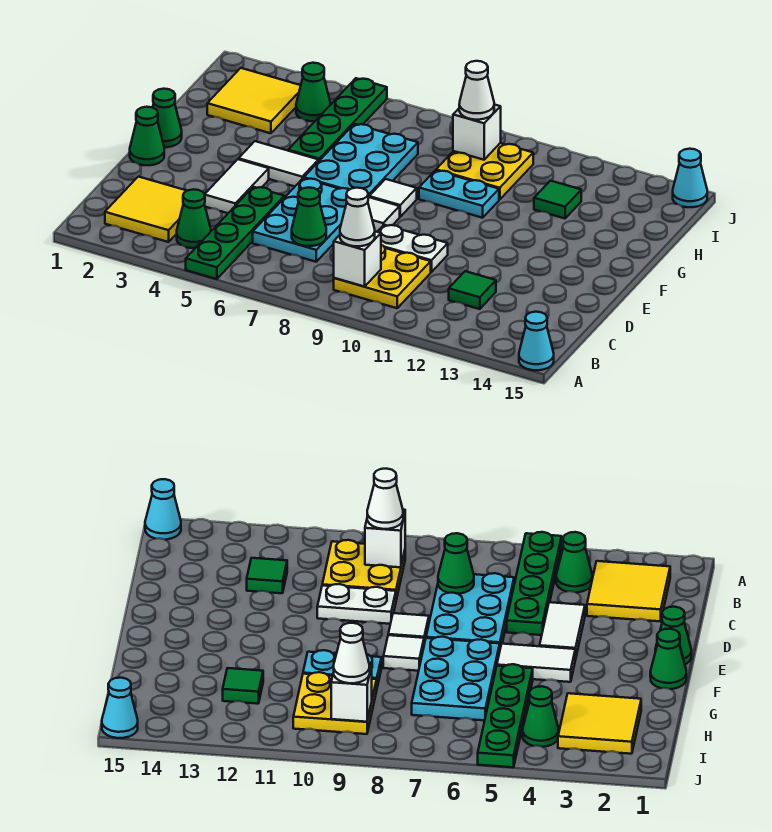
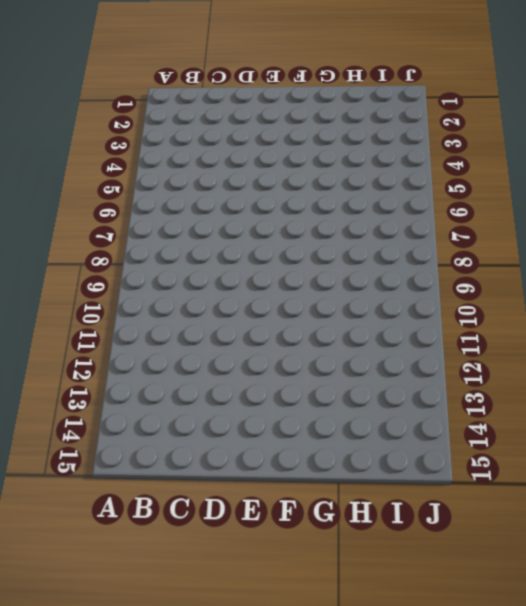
none -> green 1x4 plate [186,187,284,279]
none -> cyan 1x1 cone [519,312,554,370]
none -> yellow 2x2 tile [105,177,187,242]

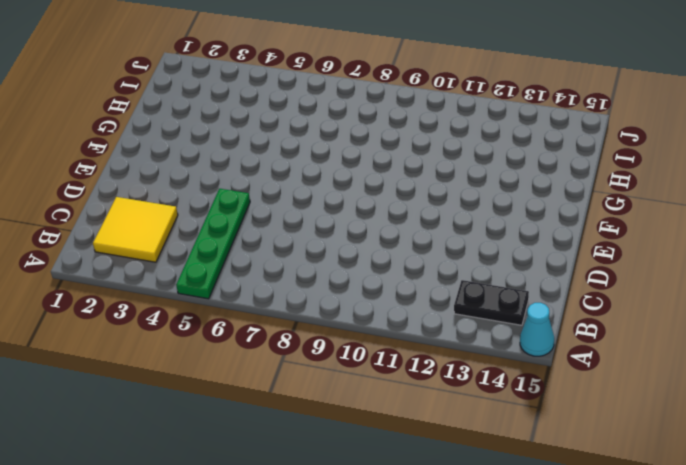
black 1x2 plate [454,280,529,325] -> none
none -> green 1x1 cone [177,189,211,248]
none -> yellow 2x2 plate [334,245,431,308]
none -> cyan 2x3 plate [253,178,349,262]

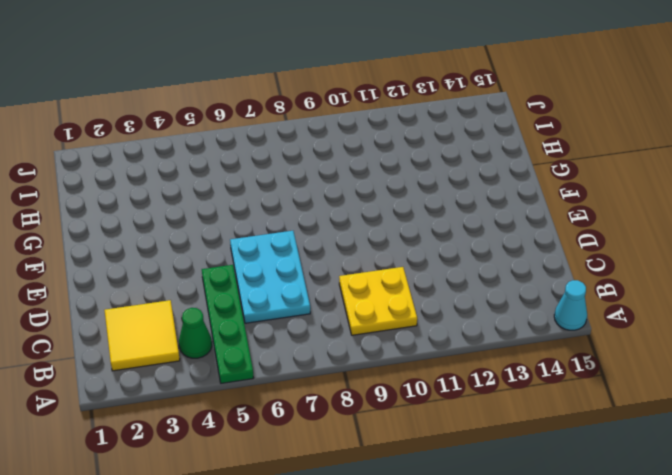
none -> green 1x1 tile [449,271,496,309]
none -> white 1x2 tile [204,159,269,213]
none -> white 1x2 plate [378,225,448,272]

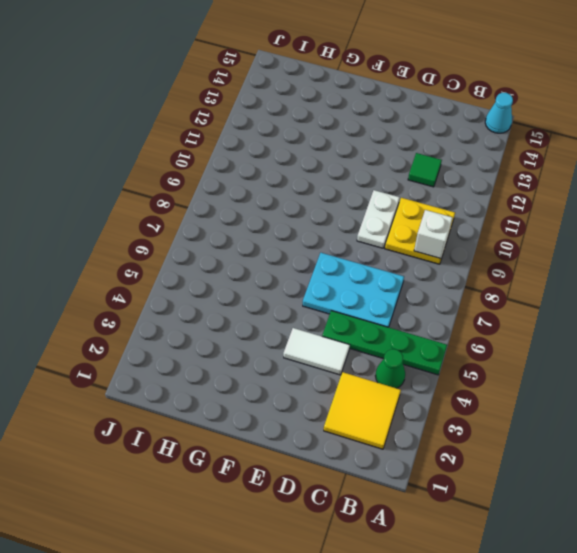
none -> green 1x1 cone [130,107,164,165]
none -> white 1x1 tile [368,197,400,232]
none -> green 1x1 cone [153,89,182,147]

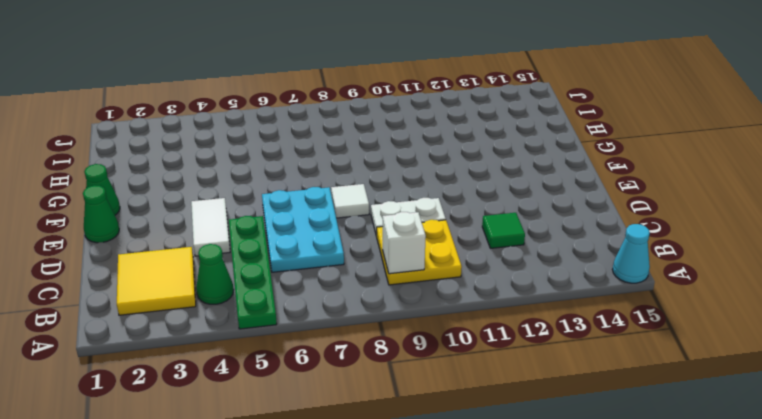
none -> white 1x2 tile [239,141,319,186]
none -> cyan 2x3 plate [304,124,418,197]
none -> white 1x1 tile [369,179,417,217]

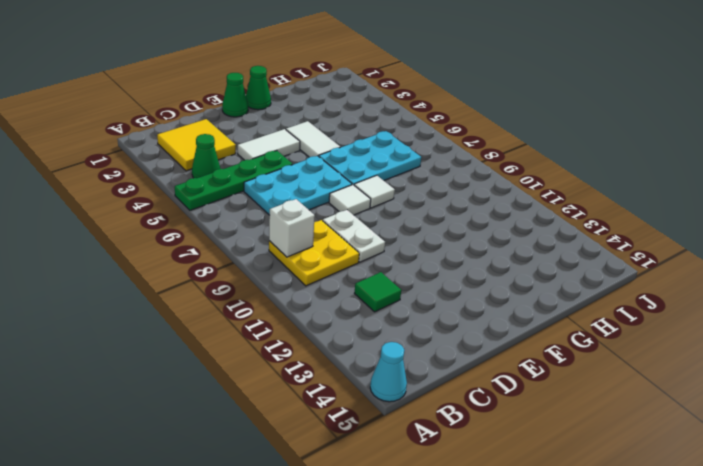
none -> green 1x4 plate [288,78,387,161]
none -> cyan 1x2 plate [419,170,499,218]
none -> yellow 2x2 tile [207,68,301,133]

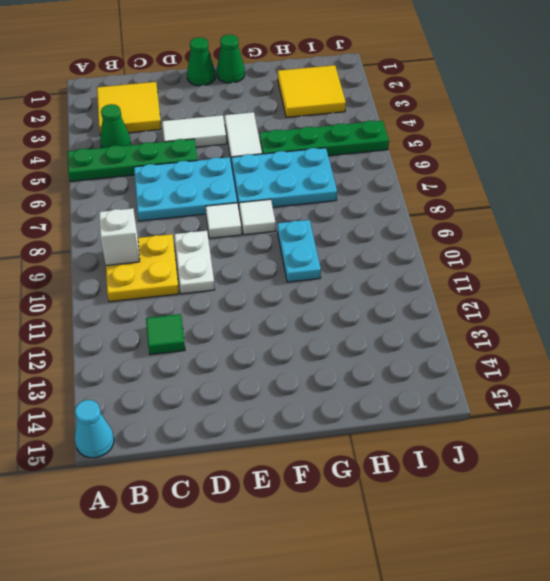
none -> yellow 2x2 plate [436,143,533,200]
none -> green 1x1 tile [534,181,581,219]
none -> green 1x1 cone [296,63,331,121]

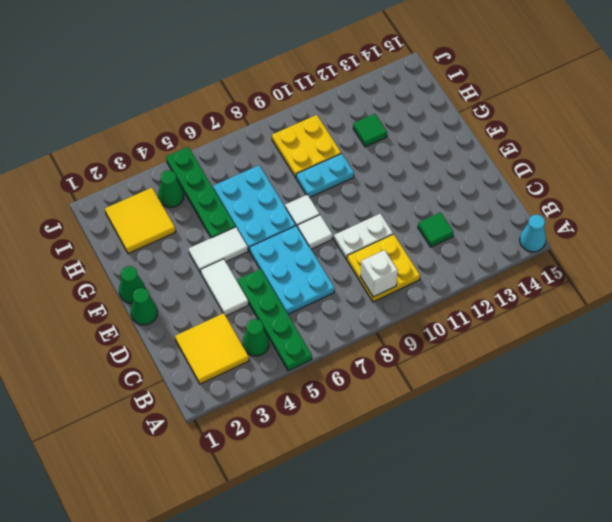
none -> cyan 1x1 cone [673,149,707,207]
none -> green 1x1 cone [292,187,326,246]
none -> white 1x1 brick [453,104,501,160]

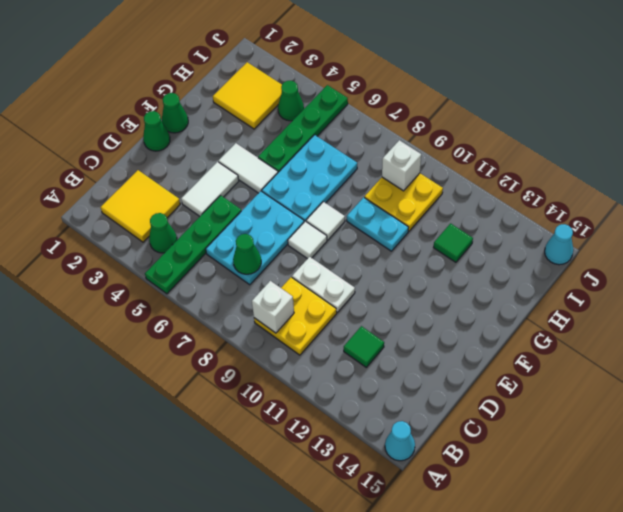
none -> white 1x1 cone [340,188,375,246]
none -> white 1x1 cone [459,61,494,120]

